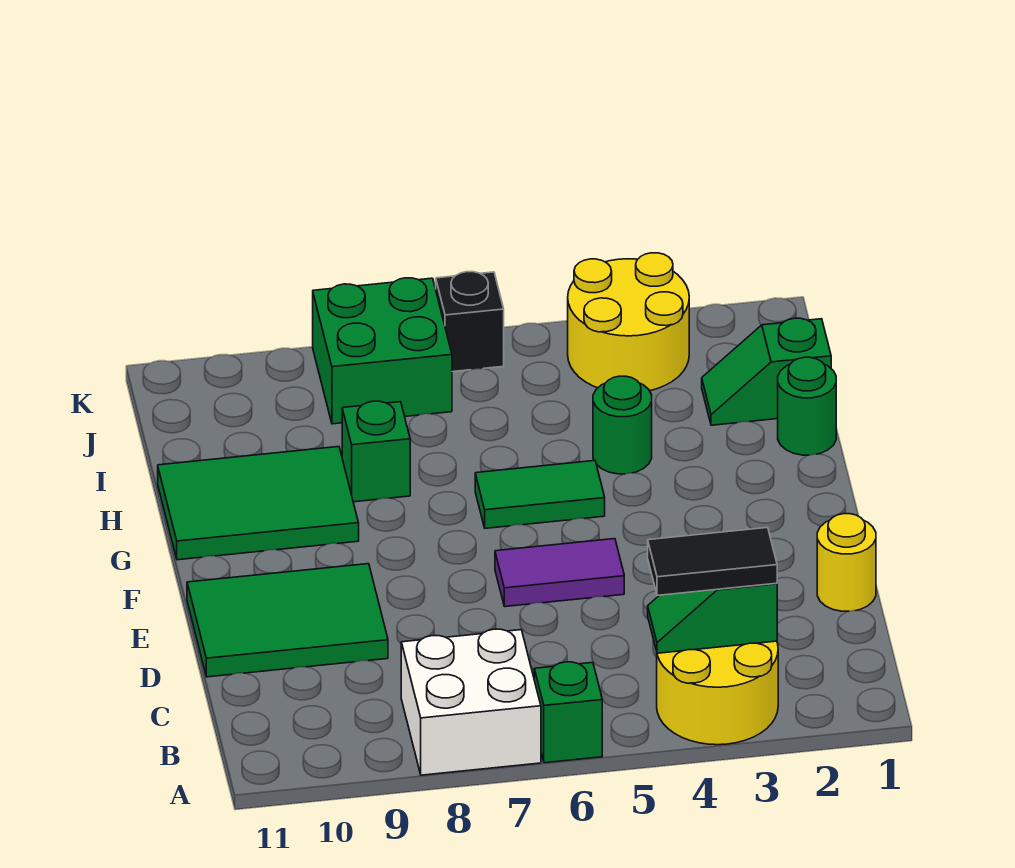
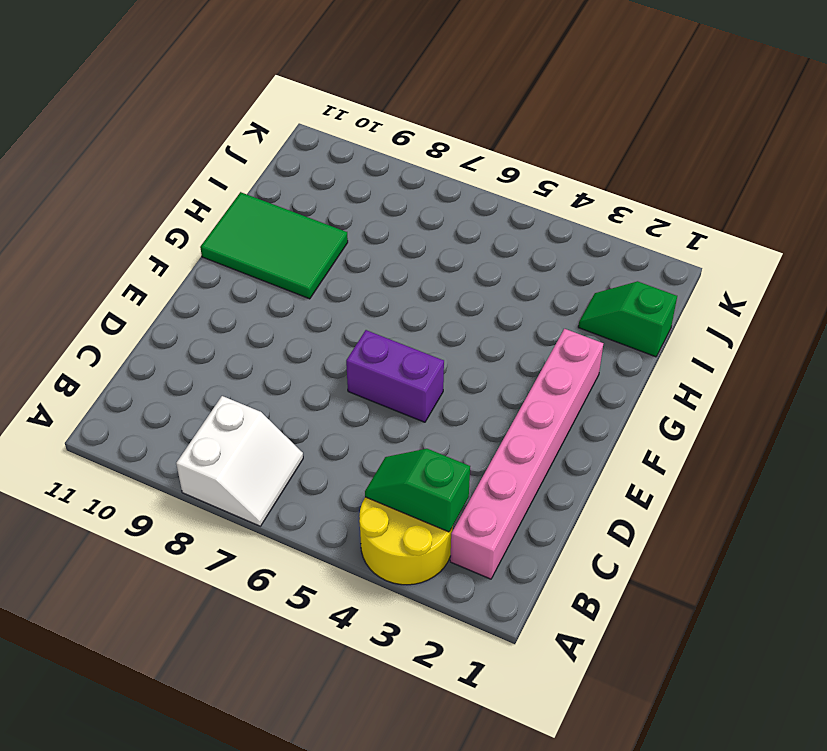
white 2x2 slope [176,396,303,526] -> white 2x2 brick [401,629,541,775]
pink 1x6 brick [450,329,603,579] -> none
purple 1x2 brick [346,330,444,422] -> purple 1x2 tile [495,539,624,607]
none -> green 1x1 brick [534,662,602,763]
none -> yellow 1x1 round brick [817,514,876,611]
none -> green 2x3 tile [187,564,388,677]

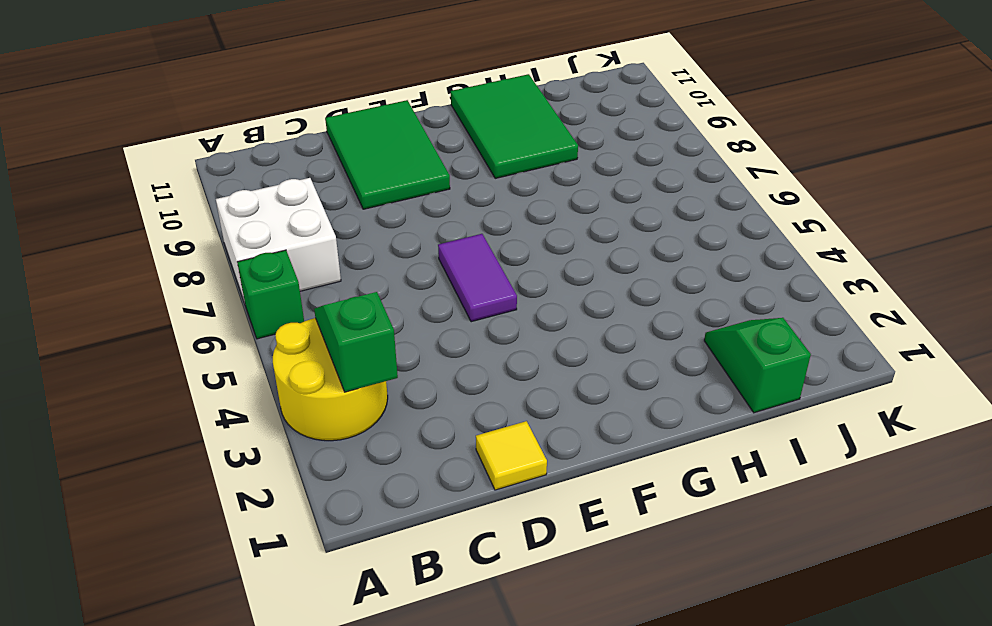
yellow 1x1 tile [476,421,547,490] -> yellow 1x1 round brick [817,514,876,611]
none -> green 1x2 tile [475,461,605,528]
none -> green 1x1 round brick [778,357,836,455]
none -> green 1x1 round brick [593,376,652,474]

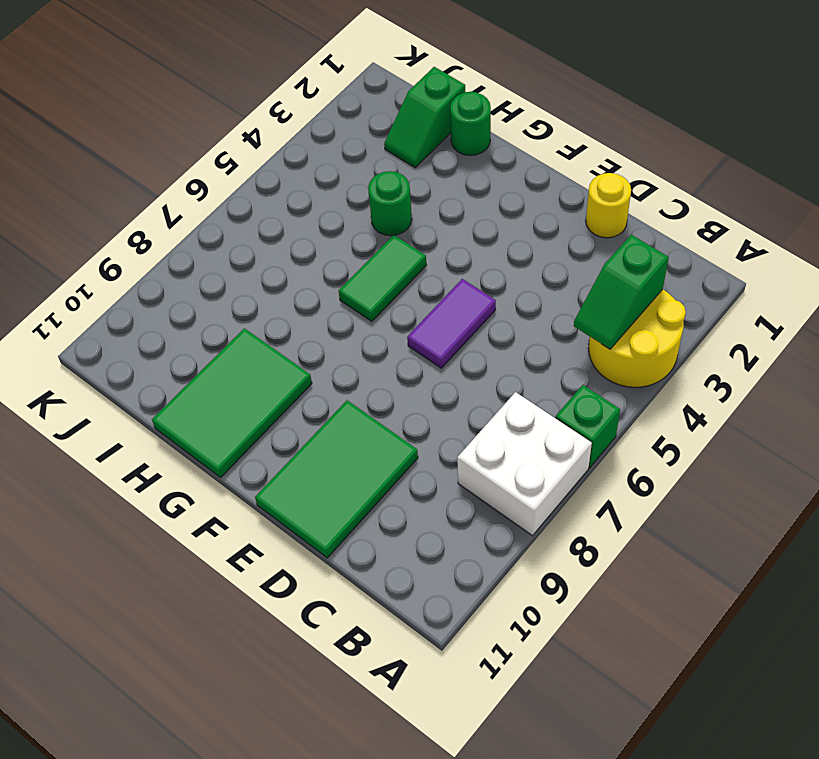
none -> green 1x1 brick [342,401,410,502]
none -> yellow 2x2 round brick [568,253,689,391]
none -> green 2x2 brick [313,278,452,424]

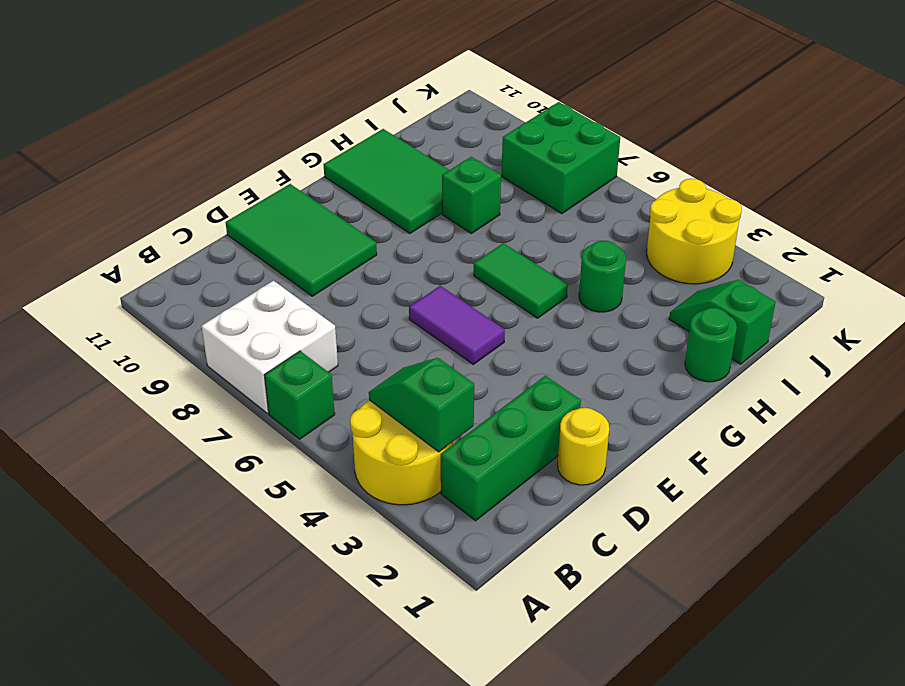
green 1x3 brick [441,376,581,521] -> none
none -> black 1x1 brick [436,272,504,372]
none -> black 1x2 tile [648,527,777,596]

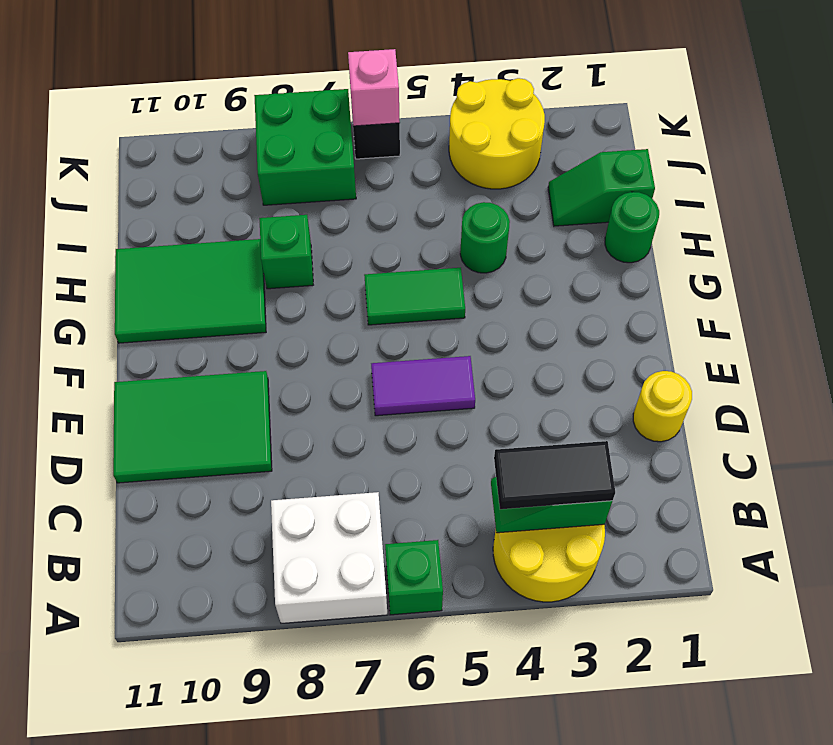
pink 1x1 brick [348,49,400,126] -> none

